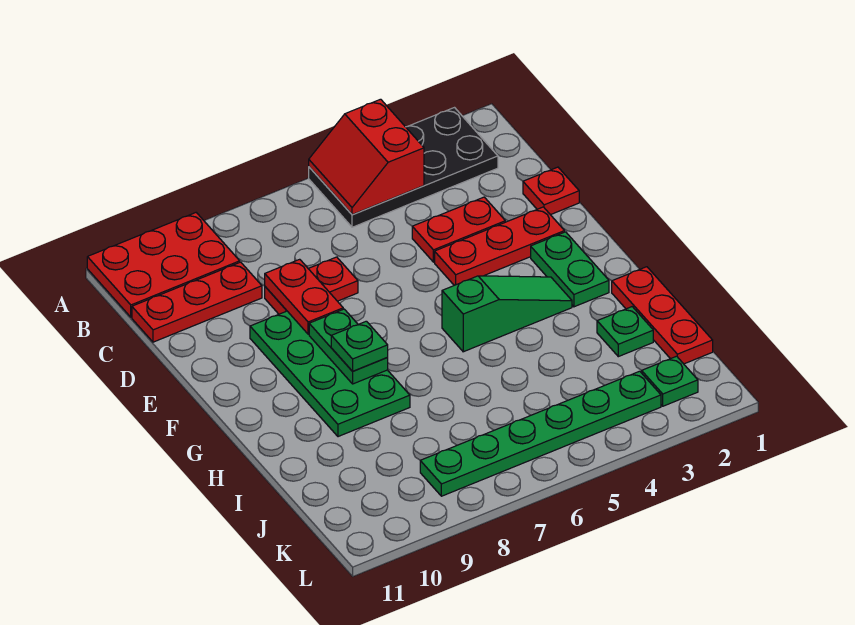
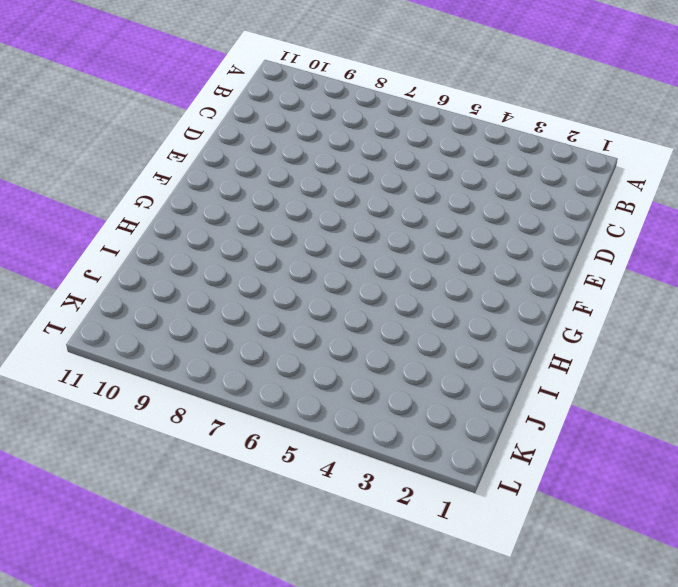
none -> black 2x4 plate [309,108,498,227]
none -> red 2x3 plate [87,213,240,317]
none -> red 1x3 plate [132,262,262,342]

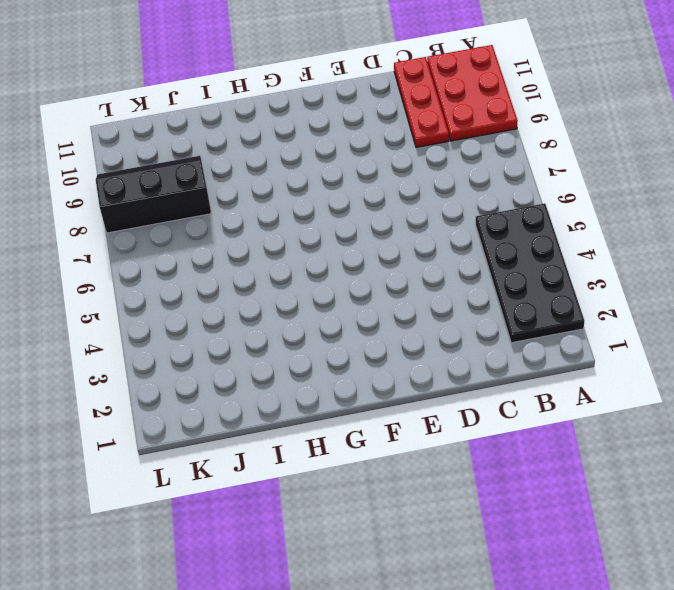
black 2x3 slope [96,156,211,233] -> green 1x6 plate [420,371,661,496]
none -> red 1x1 plate [523,167,579,215]
none -> red 1x2 plate [412,197,505,262]
none -> red 1x2 plate [265,257,358,314]

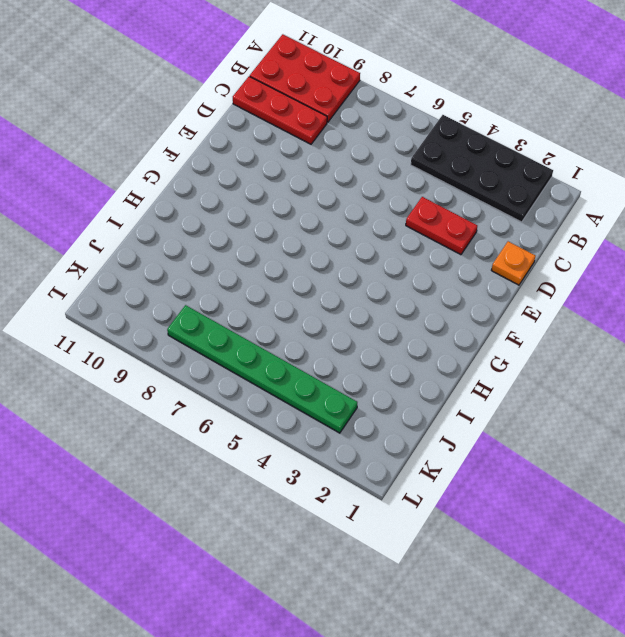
orange 1x1 plate [491,241,536,285] -> red 1x1 plate [523,167,579,215]
none -> red 1x2 plate [265,257,358,314]
none -> red 1x3 plate [435,207,565,285]
none -> green 2x4 plate [250,311,410,437]

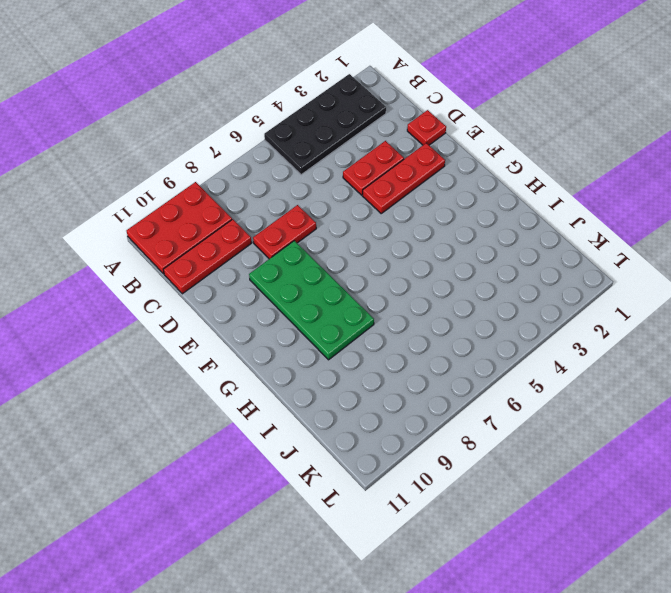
none -> green 1x2 plate [531,232,609,307]
none -> green 1x3 slope [442,276,572,352]
none -> red 1x3 plate [612,267,713,364]

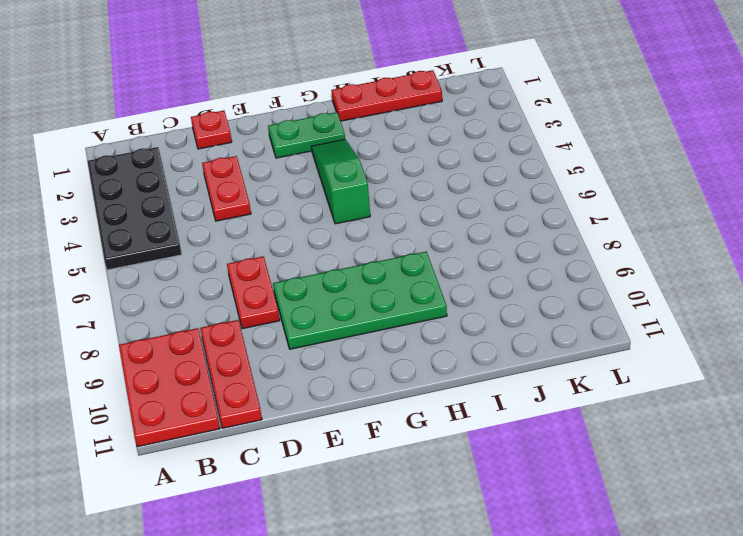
none -> red 1x3 plate [435,207,565,285]
none -> green 1x1 plate [597,307,653,357]
none -> green 1x1 plate [642,356,698,406]

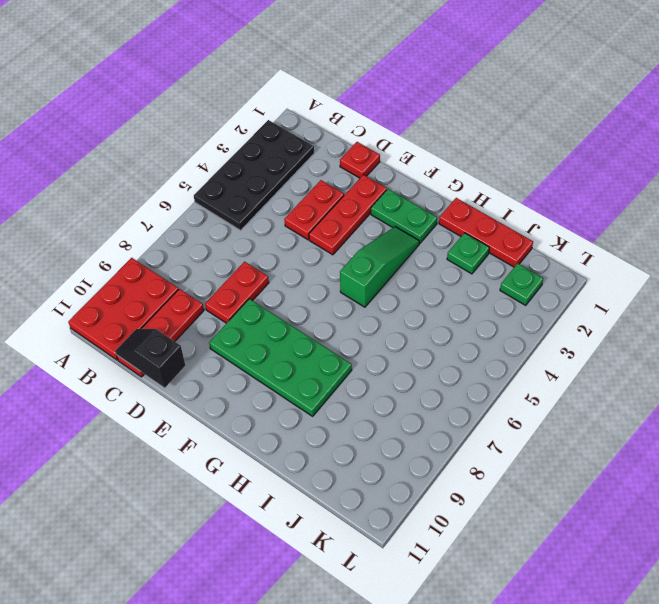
black 1x2 slope [115,329,185,388] -> none
none -> green 1x6 plate [420,371,661,496]
none -> red 2x2 slope [309,99,424,215]
none -> red 1x2 plate [265,259,343,334]

